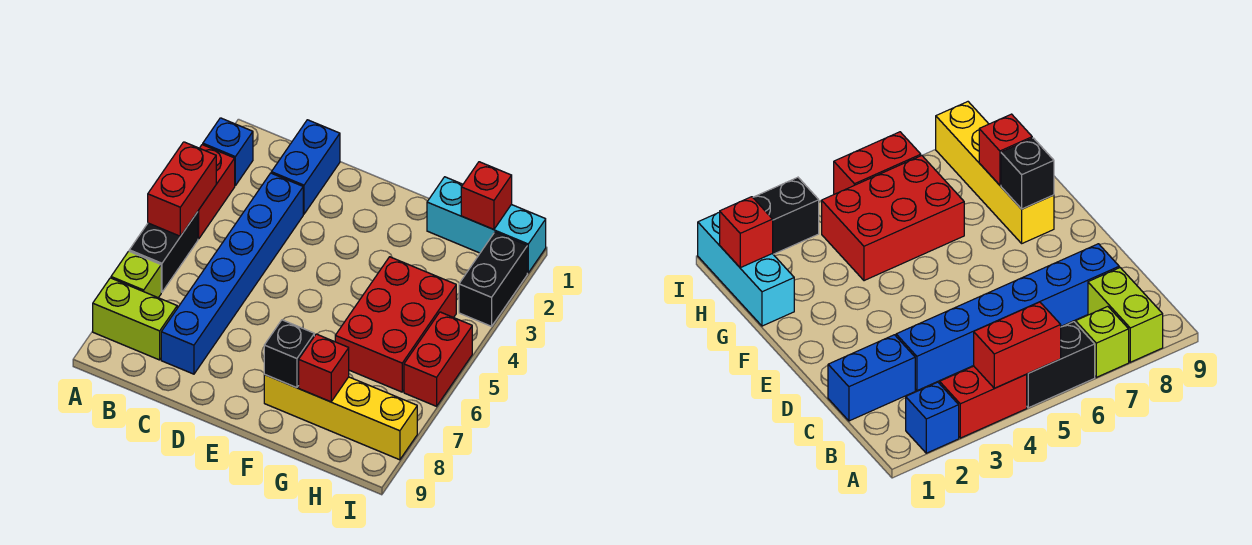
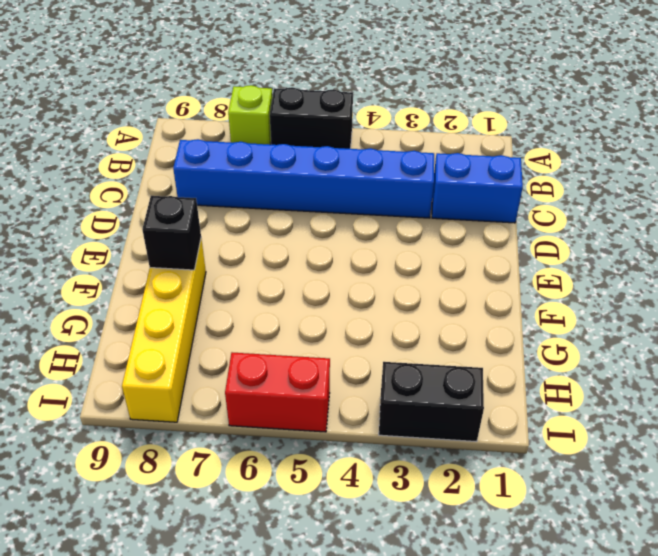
none -> blue 1x1 brick [203,118,253,185]
none -> red 1x2 brick [198,145,235,239]
none -> lime 1x2 brick [93,278,177,360]

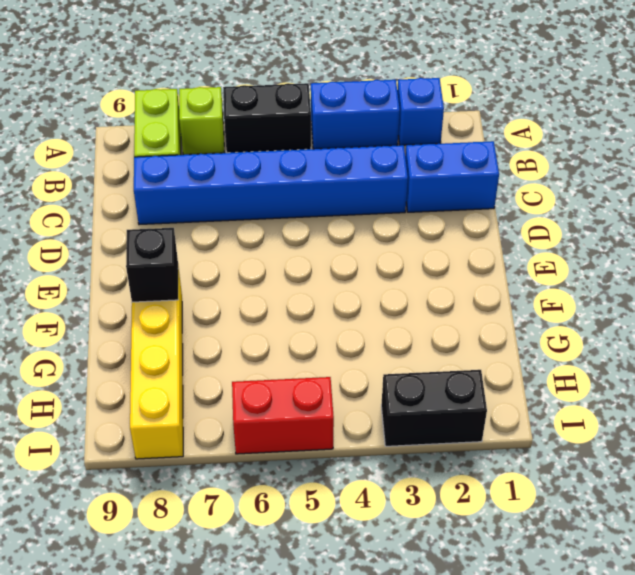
blue 1x2 brick [311,80,400,149] -> red 1x2 brick [198,145,235,239]
none -> cyan 1x3 brick [427,177,546,273]
none -> red 2x3 brick [335,257,456,392]
none -> red 1x2 brick [148,142,216,236]

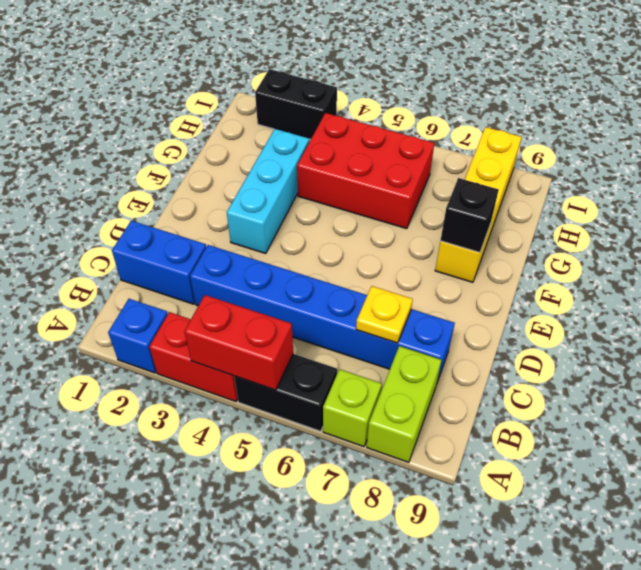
yellow 1x1 plate [356,286,413,343] -> none
cyan 1x3 brick [227,129,309,253] -> cyan 1x3 brick moved to [427,177,546,273]
none -> red 1x2 brick [404,312,472,406]
none -> red 1x1 brick [299,334,349,402]
none -> red 1x1 brick [461,162,512,230]

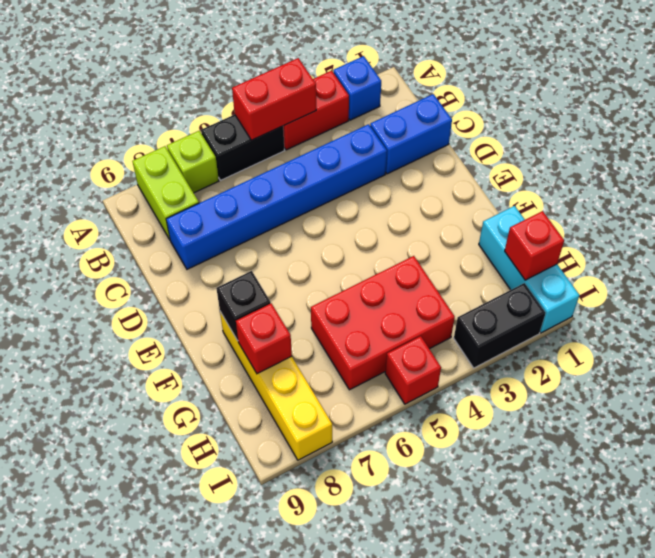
red 1x1 brick [385,336,441,404] -> red 1x2 brick [404,312,472,406]

